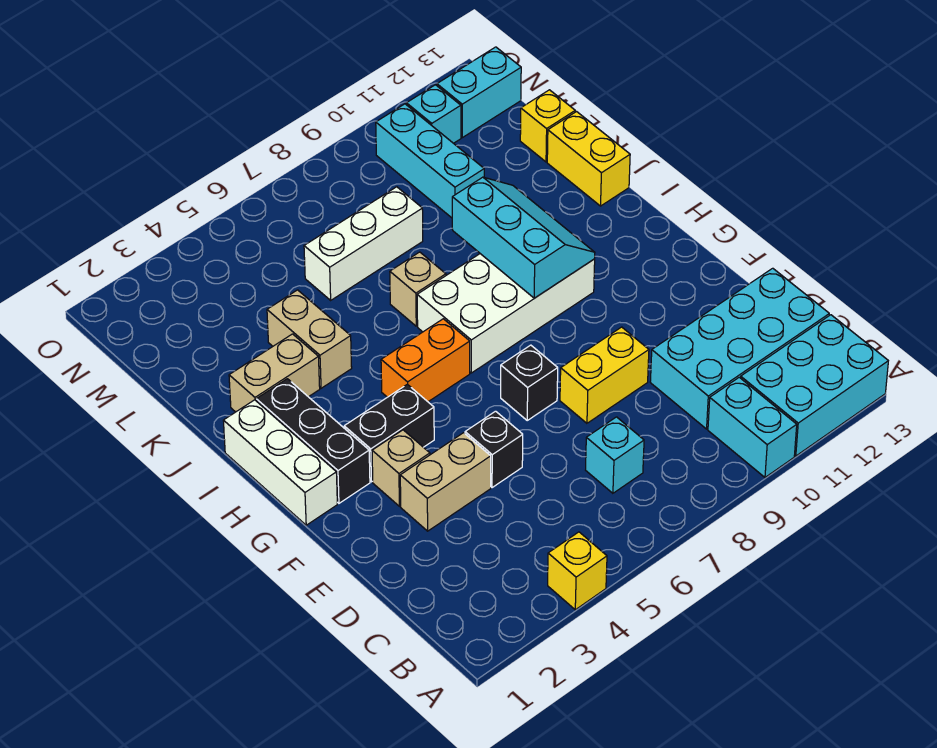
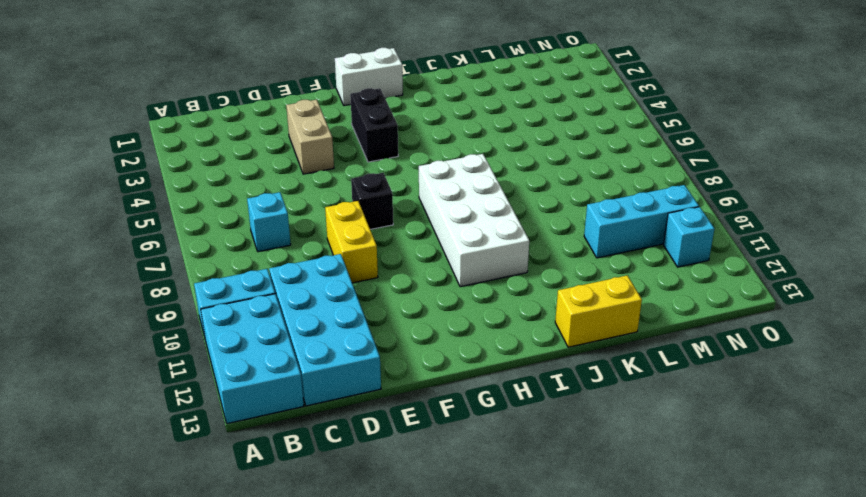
white 1x2 brick [335,48,403,106] -> white 1x3 brick [223,400,337,525]
none -> yellow 1x1 brick [548,532,607,610]
none -> black 1x1 brick [465,411,523,488]
none -> tan 1x1 brick [372,430,430,506]

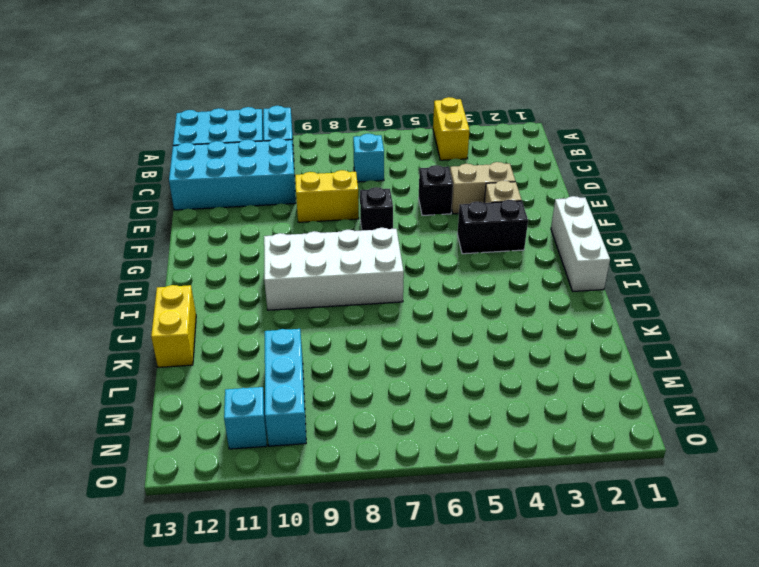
yellow 1x2 brick [433,97,470,160] -> yellow 1x1 brick [548,532,607,610]
none -> black 1x3 brick [256,379,370,503]
none -> orange 1x2 brick [381,319,470,402]
none -> tan 1x2 brick [229,334,320,412]

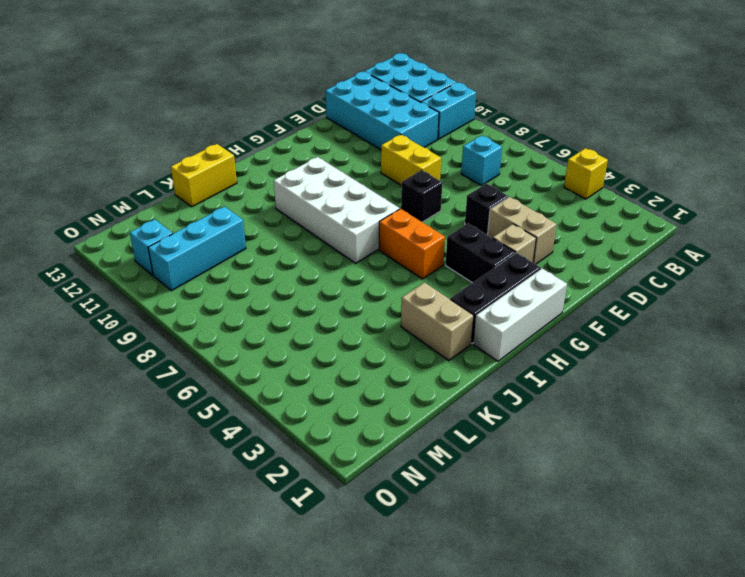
none -> tan 1x2 brick [267,290,352,388]
none -> tan 1x1 brick [390,252,446,326]
none -> white 1x3 brick [304,187,423,300]

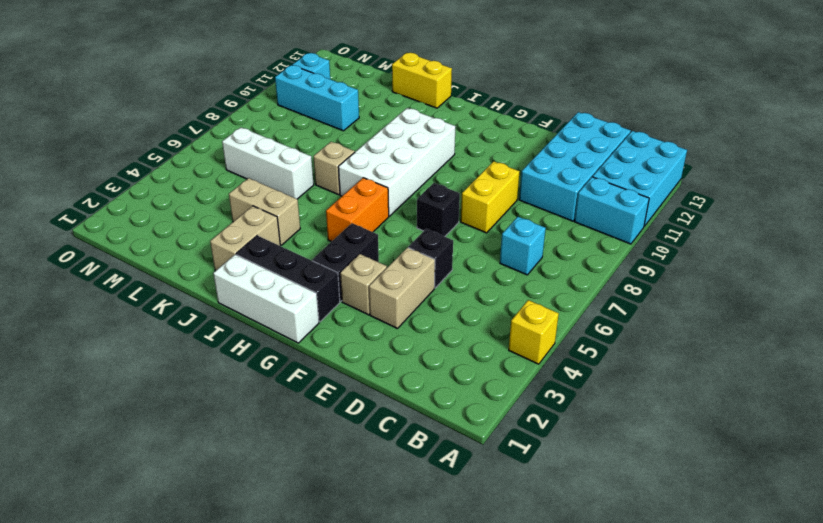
white 1x3 brick [222,127,314,199] -> white 1x3 brick turned to [304,187,423,300]
none -> yellow 1x1 brick [520,90,575,162]
none -> cyan 1x2 brick [437,47,521,138]
none -> cyan 2x3 slope [452,177,595,298]

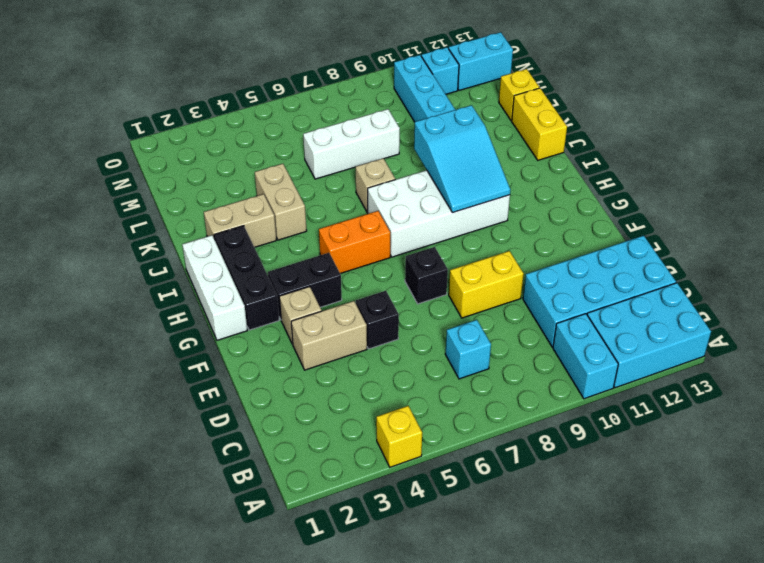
cyan 2x3 slope [414,105,510,212] -> cyan 2x3 slope turned to [452,177,595,298]

